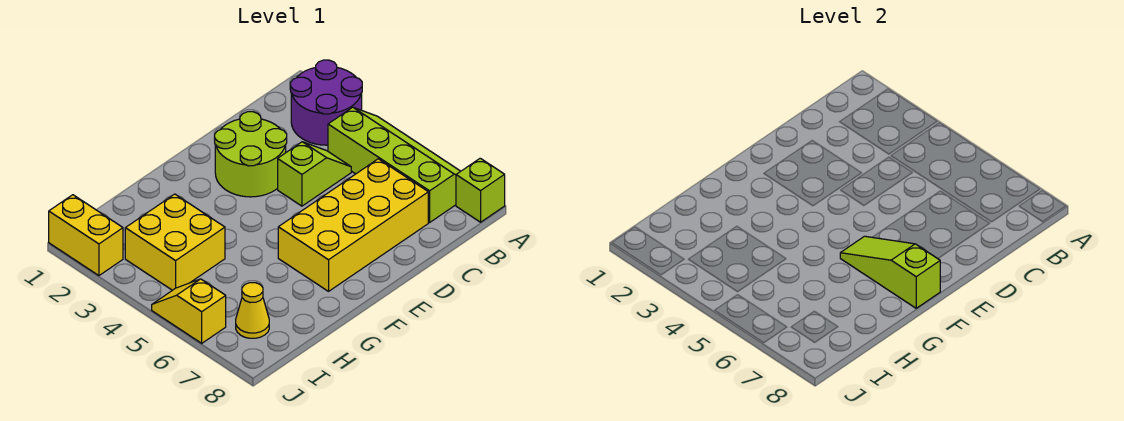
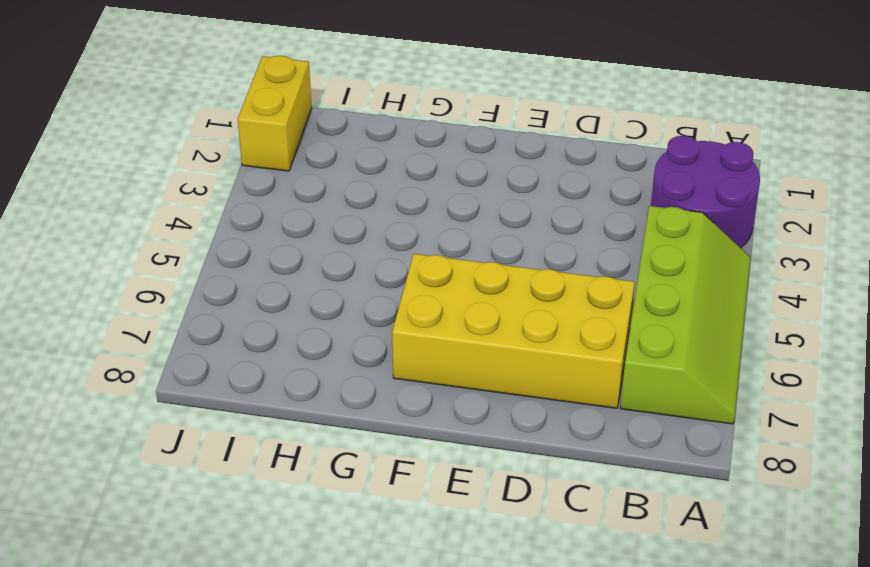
none -> lime 1x1 brick [456,158,505,222]
none -> lime 1x2 slope [278,142,351,206]

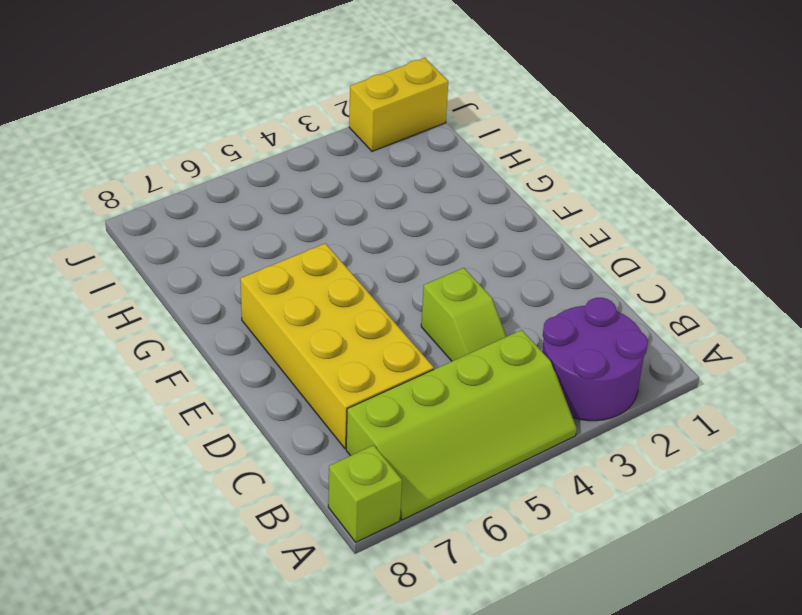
none -> lime 2x2 round brick [215,112,287,197]
none -> yellow 2x2 brick [125,194,225,290]

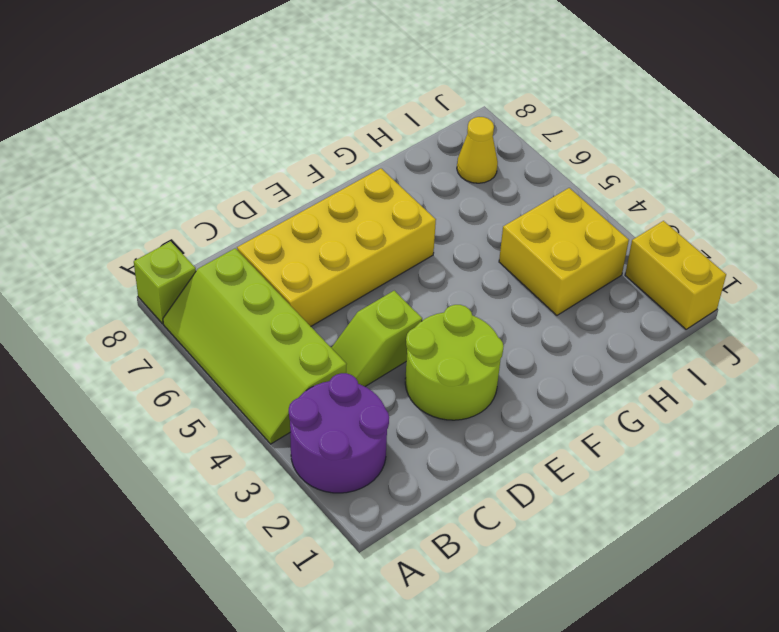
none -> yellow 1x2 slope [152,279,226,343]
none -> lime 1x3 slope [840,236,940,308]

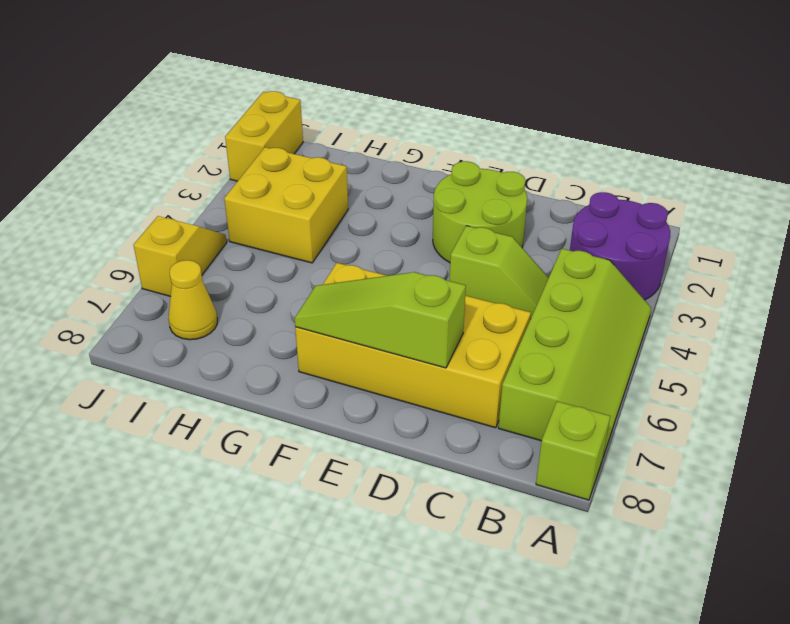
lime 1x3 slope [295,272,466,368] -> lime 1x3 slope turned to [840,236,940,308]

